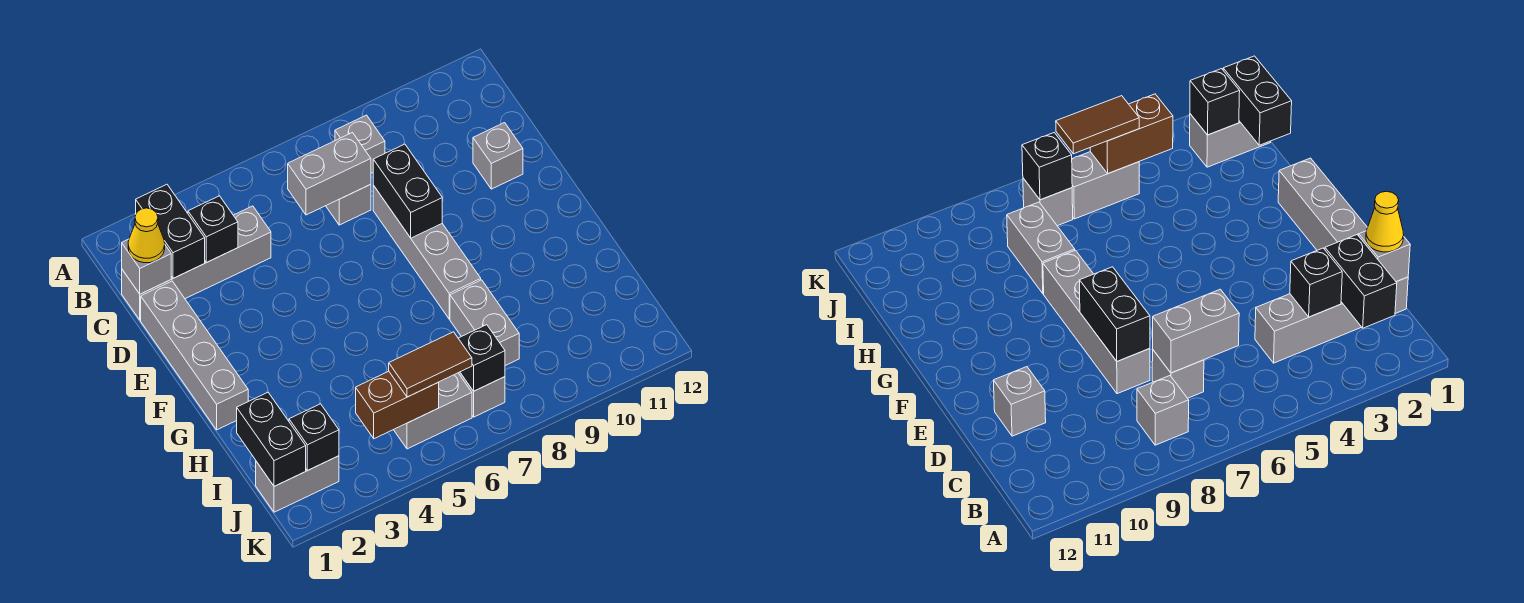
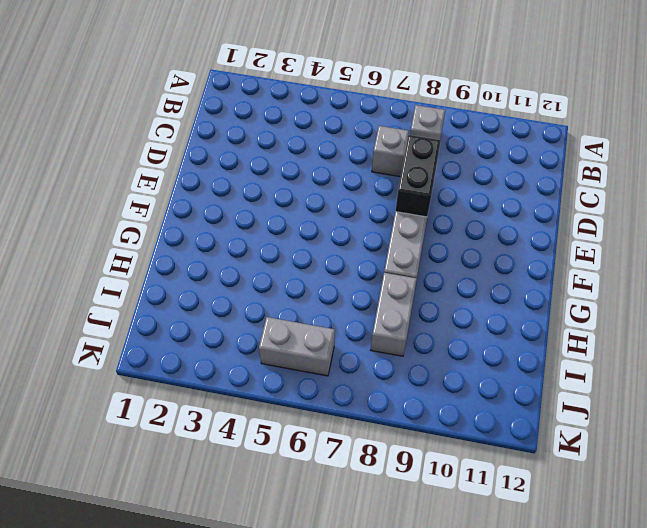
none -> grey 1x4 brick [122,206,271,320]
none -> grey 1x4 brick [141,281,248,430]
none -> grey 1x1 brick [473,123,523,189]

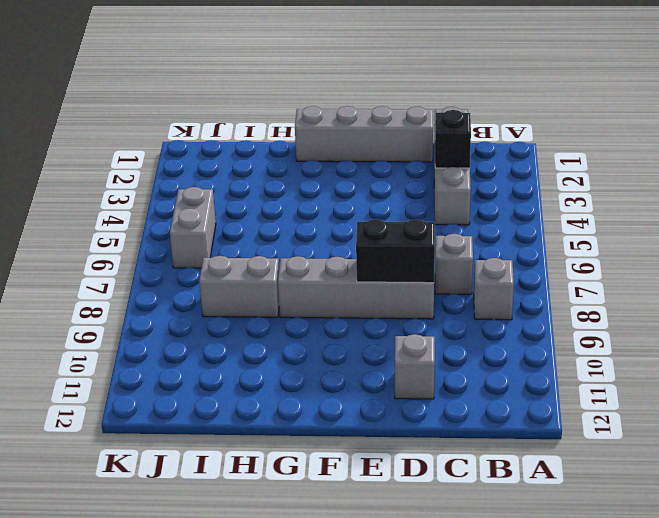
none -> grey 1x2 brick [256,456,339,512]
none -> grey 1x1 brick [459,372,505,417]
none -> black 1x2 brick [136,184,205,278]

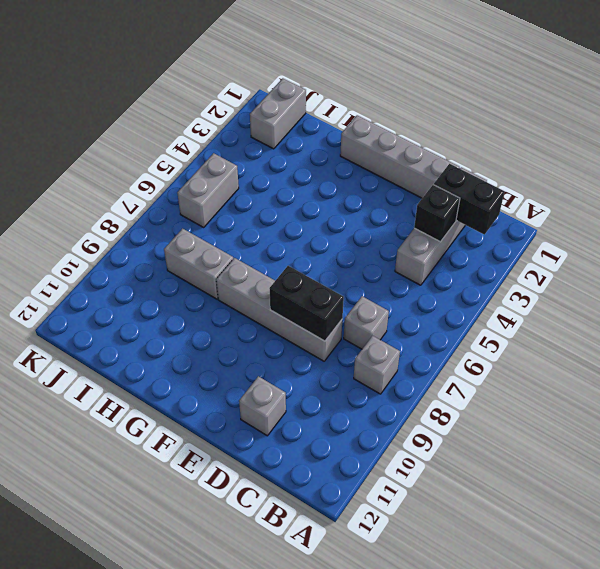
none -> grey 1x1 brick [459,372,505,417]
none -> grey 1x1 brick [122,239,171,294]
none -> grey 1x2 brick [288,133,371,215]

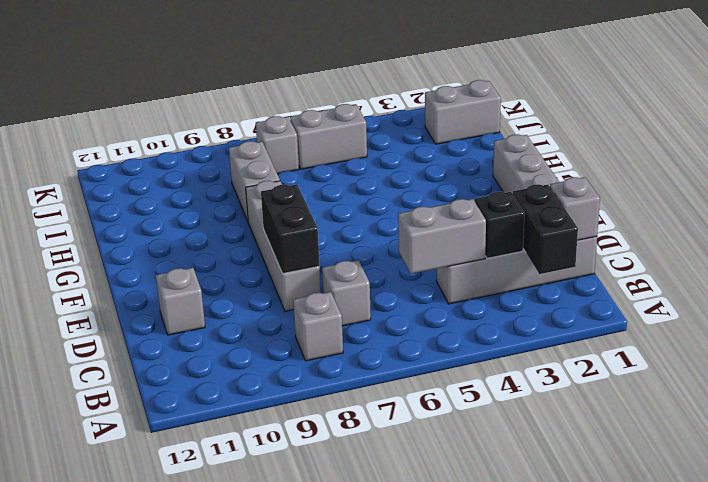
grey 1x2 brick [398,199,486,274] -> grey 1x2 brick moved to [288,133,371,215]
none -> black 1x2 brick [237,393,306,486]
none -> black 1x1 brick [289,404,339,470]
none -> brown 1x2 brick [356,371,439,439]

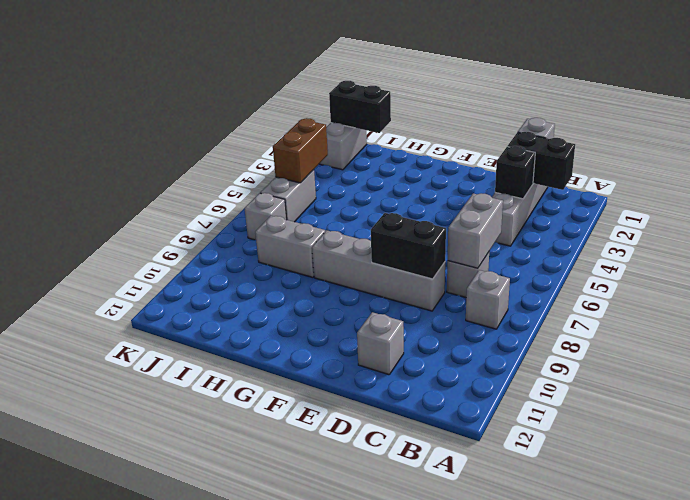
none -> grey 1x4 brick [141,281,248,430]
none -> black 1x1 brick [289,404,339,470]
none -> black 1x1 brick [458,325,505,391]

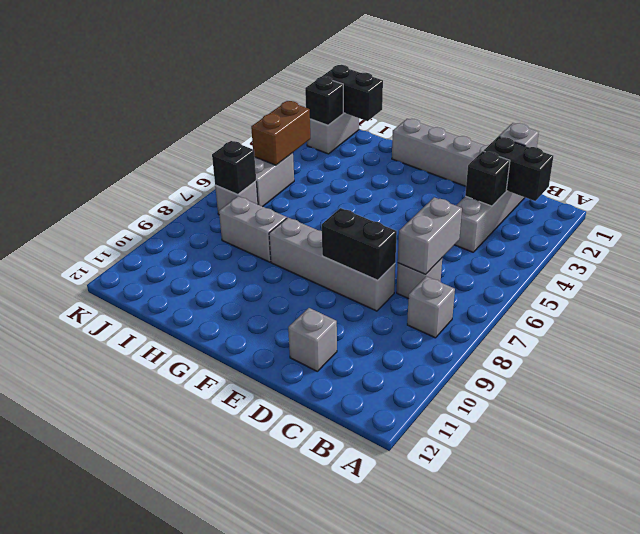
none -> yellow 1x1 cone [128,208,165,263]
none -> brown 1x2 tile [389,332,472,397]

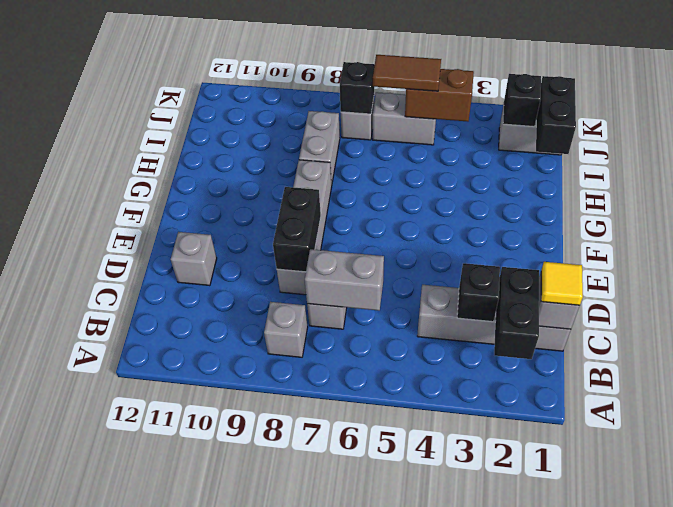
yellow 1x1 tile [541,262,583,306] -> yellow 1x1 cone [128,208,165,263]
none -> grey 1x4 brick [141,281,248,430]

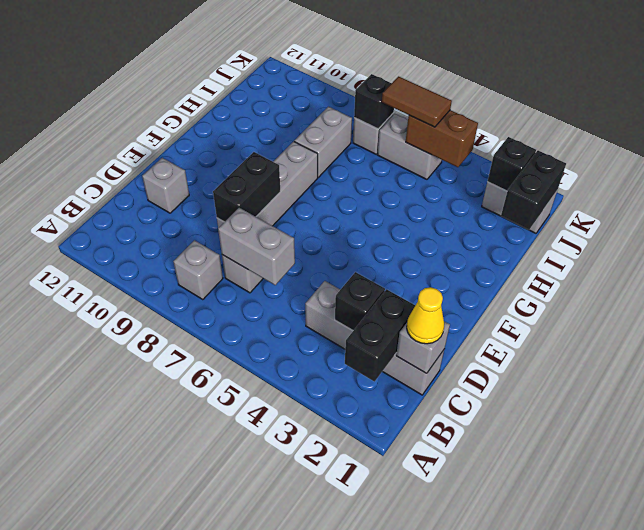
none -> grey 1x4 brick [141,281,248,430]

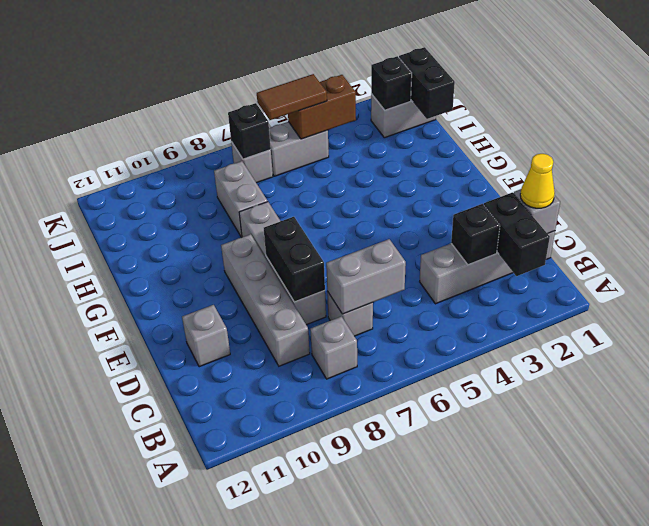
grey 1x4 brick [221,234,310,366] -> grey 1x4 brick moved to [141,281,248,430]

